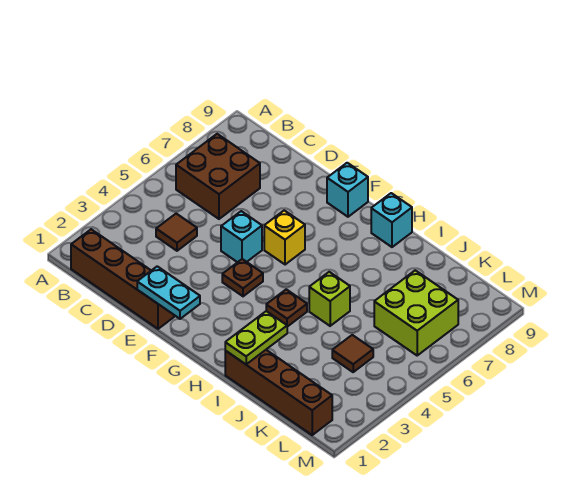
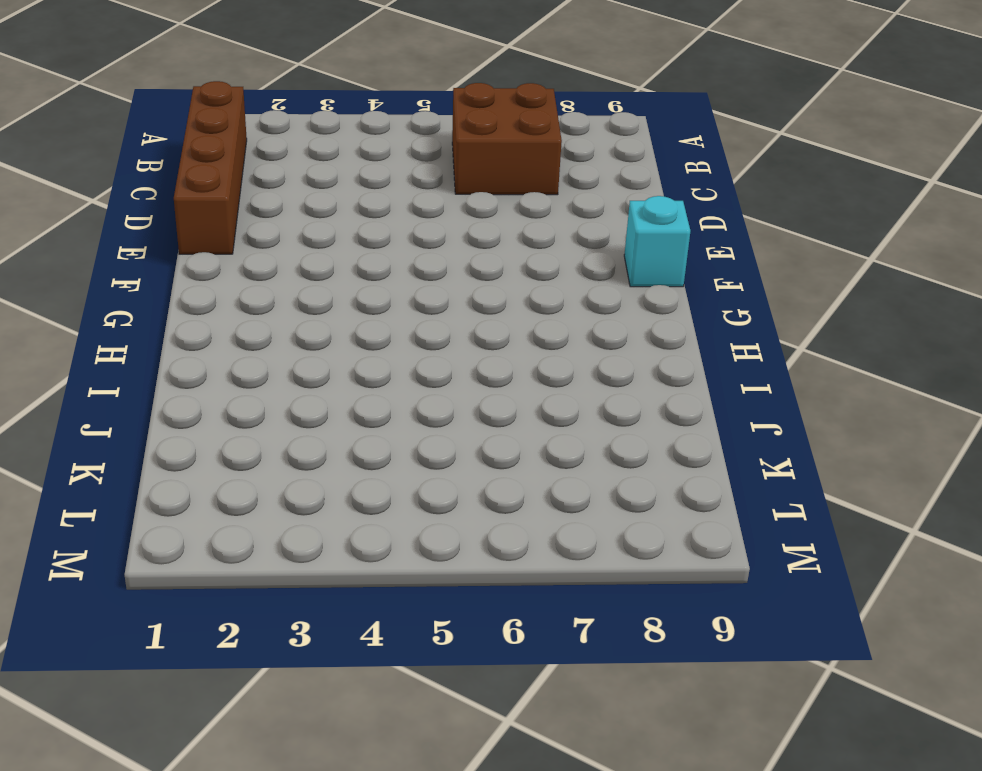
none -> brown 1x1 tile [156,214,197,251]
none -> cyan 1x1 brick [221,211,262,262]
none -> brown 1x1 plate [222,259,263,296]

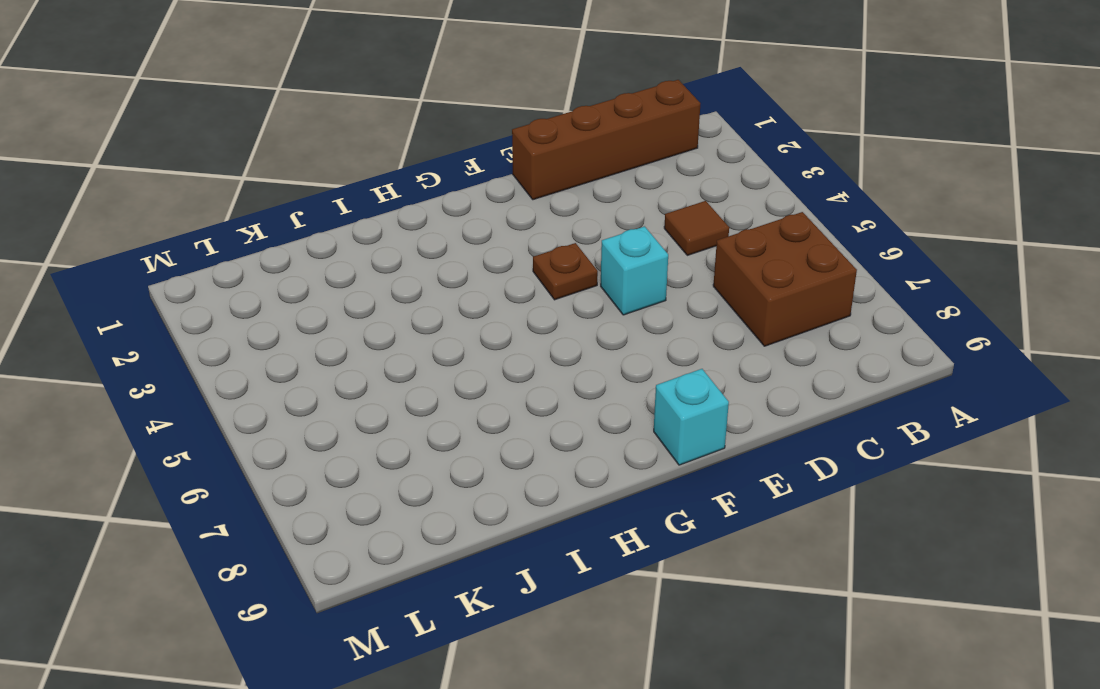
none -> yellow 1x1 brick [264,210,305,265]
none -> brown 1x1 plate [266,289,307,327]
none -> cyan 1x1 brick [371,193,412,247]

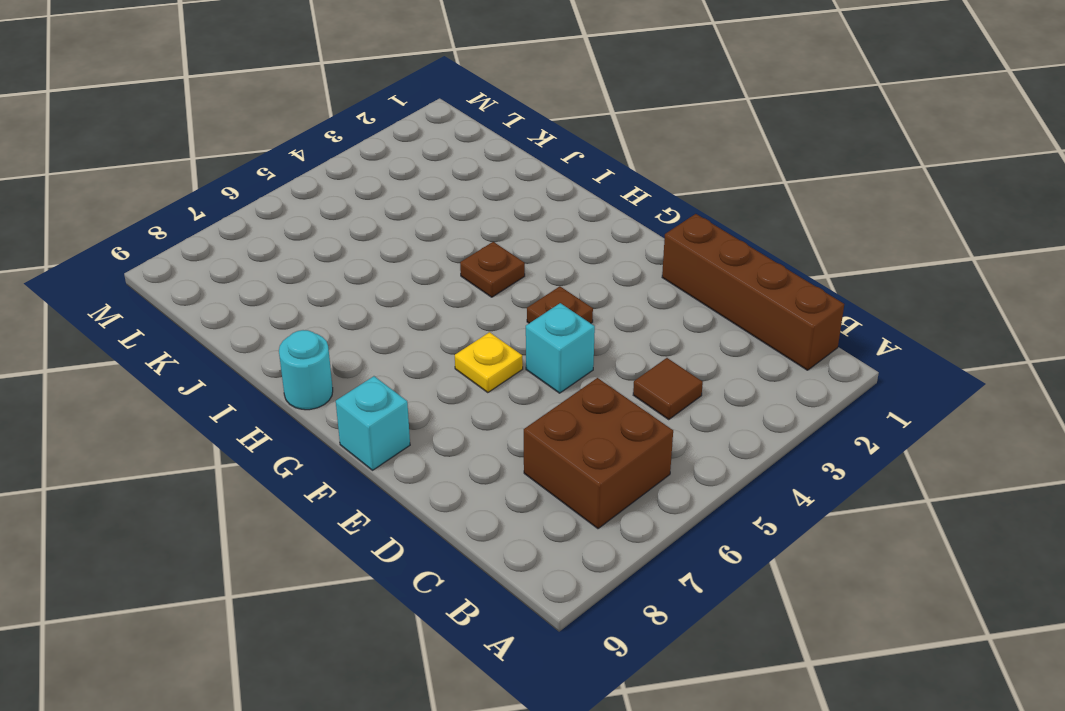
yellow 1x1 plate [455,332,523,393] -> yellow 1x1 brick [264,210,305,265]
cyan 1x1 round brick [279,330,333,410] -> cyan 1x1 brick [371,193,412,247]
none -> brown 1x4 brick [225,350,332,435]
none -> lime 1x1 brick [309,272,350,326]
none -> brown 1x1 tile [332,335,373,372]

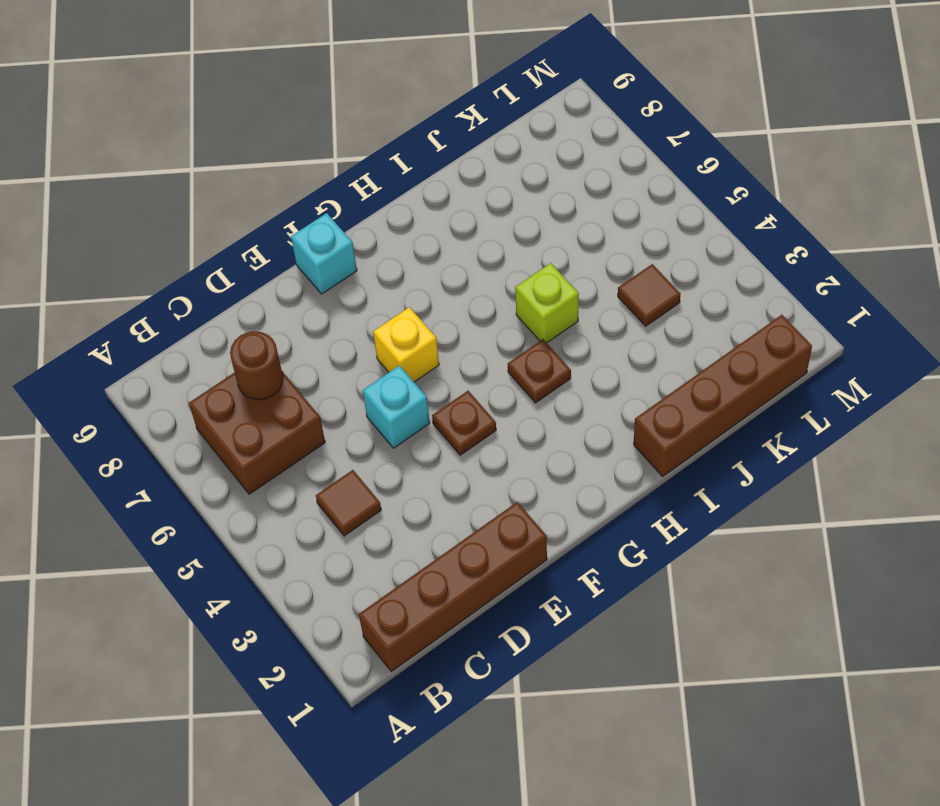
brown 1x1 round brick [230,331,283,400] -> none
none -> cyan 1x1 brick [371,193,412,247]
none -> lime 2x2 brick [374,270,458,355]
none -> cyan 1x2 plate [137,266,200,319]

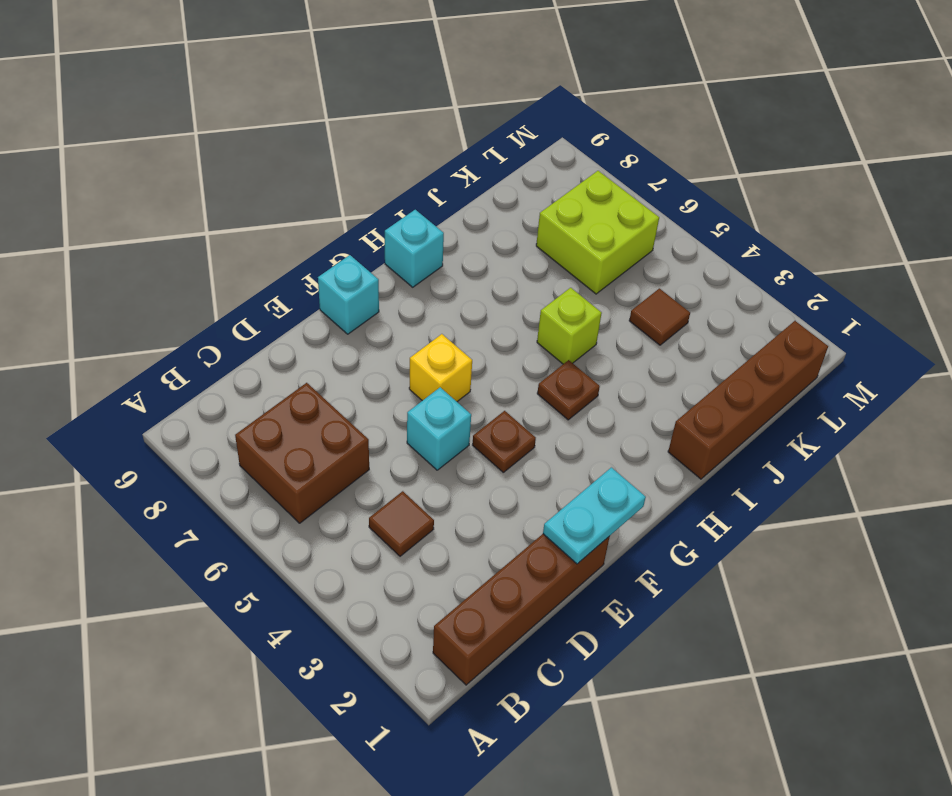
none -> lime 1x2 plate [225,311,287,364]

